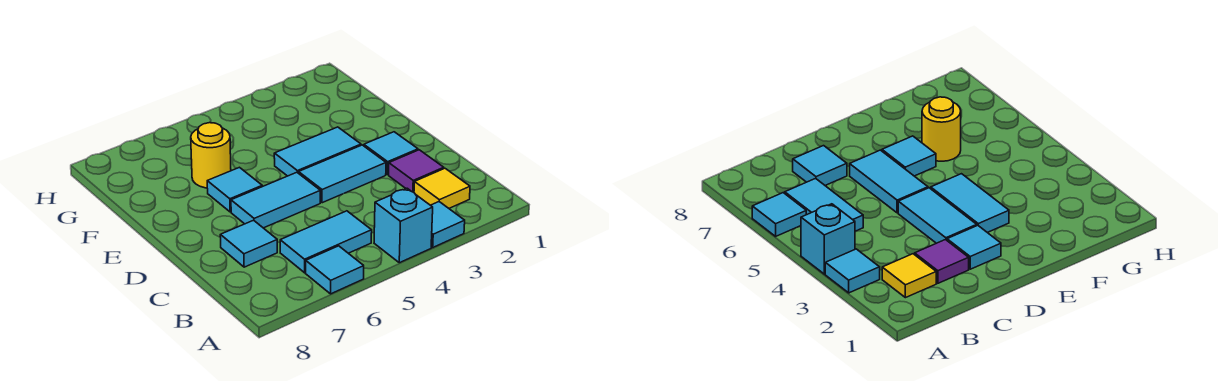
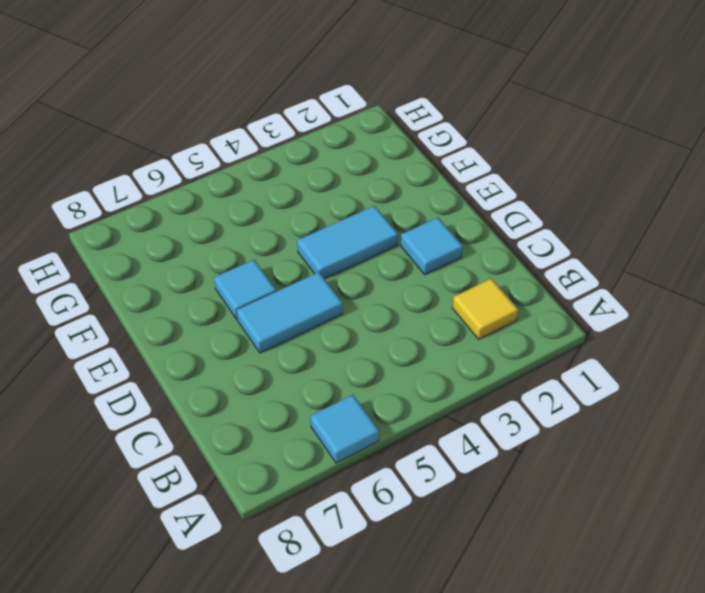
none -> cyan 1x1 tile [431,202,465,247]
none -> cyan 1x1 brick [374,188,433,263]
none -> cyan 1x2 tile [280,211,372,273]

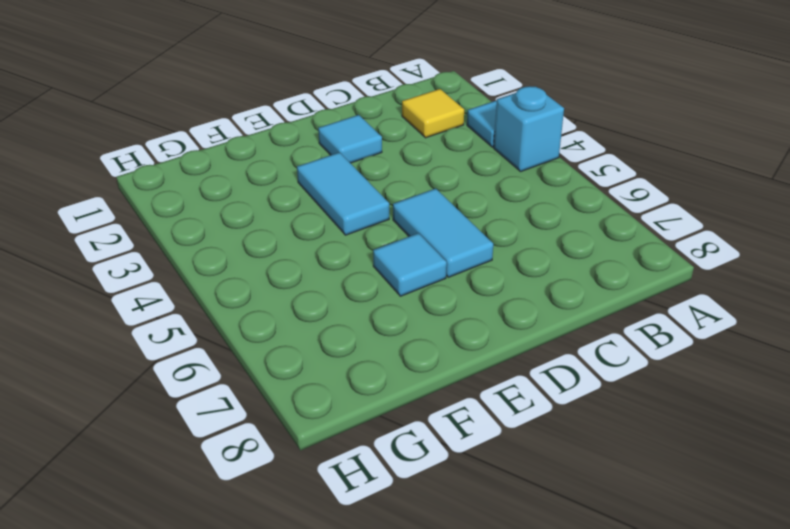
none -> cyan 1x1 tile [306,246,364,294]
none -> cyan 1x2 tile [280,211,372,273]
none -> purple 1x1 tile [389,150,444,192]

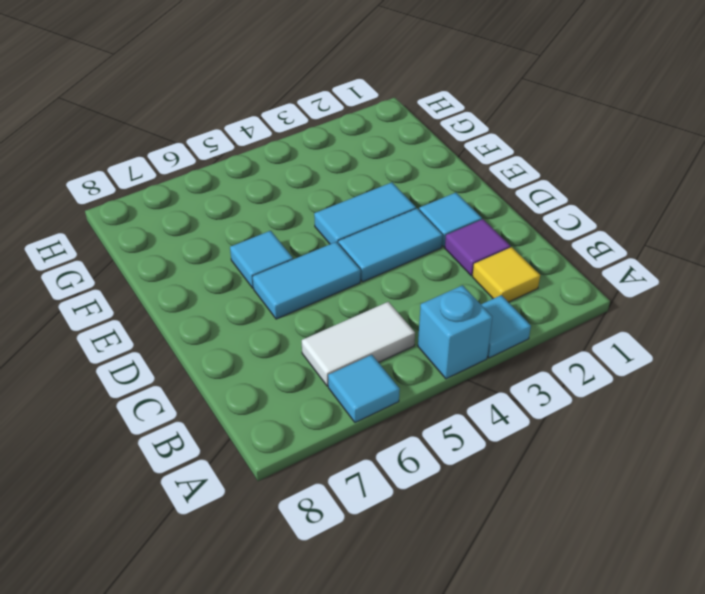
white 1x2 tile [302,302,415,386] -> cyan 1x2 tile [280,211,372,273]
none -> cyan 1x1 tile [220,220,277,267]
none -> yellow 1x1 round brick [191,123,231,188]

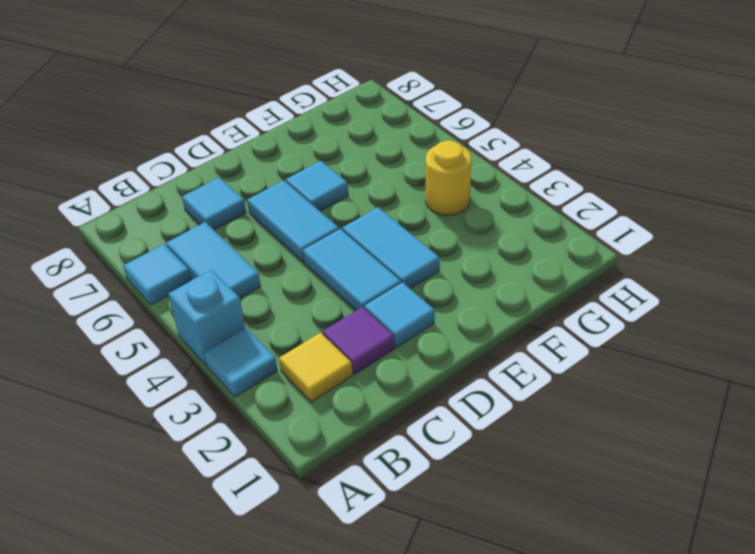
yellow 1x1 round brick [426,141,471,216] -> yellow 1x1 round brick moved to [191,123,231,188]

